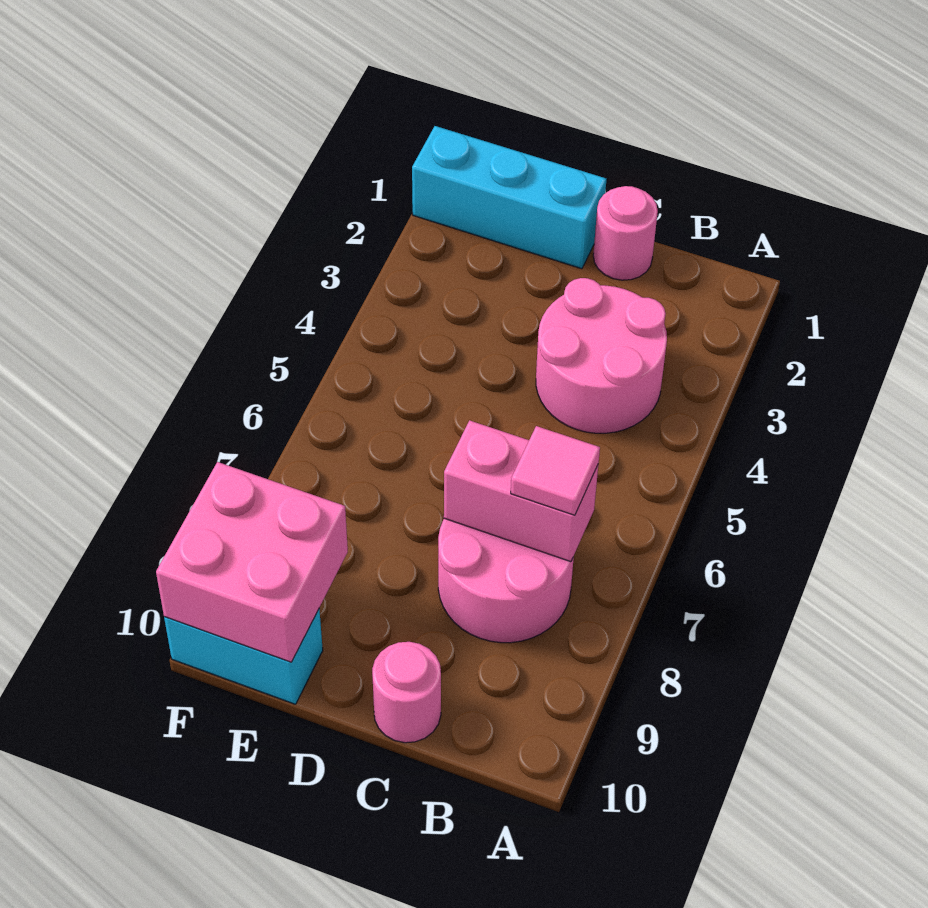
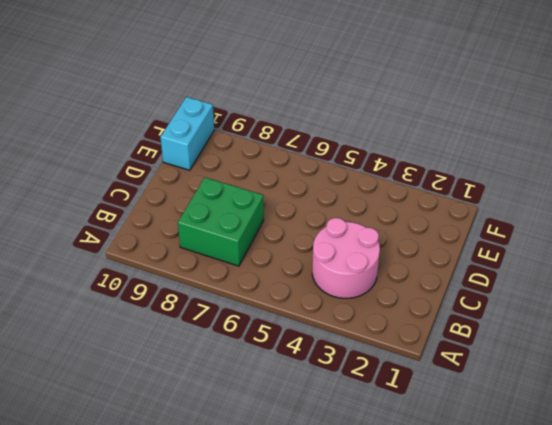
green 2x2 brick [178,177,264,266] -> pink 2x2 round brick [438,518,574,643]
none -> pink 1x1 round brick [593,186,658,280]
none -> pink 1x1 round brick [372,642,441,743]

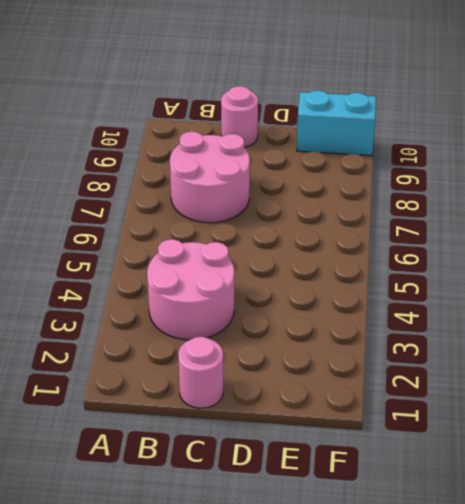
none -> cyan 1x3 brick [412,126,606,269]
none -> pink 1x2 brick [444,420,598,562]

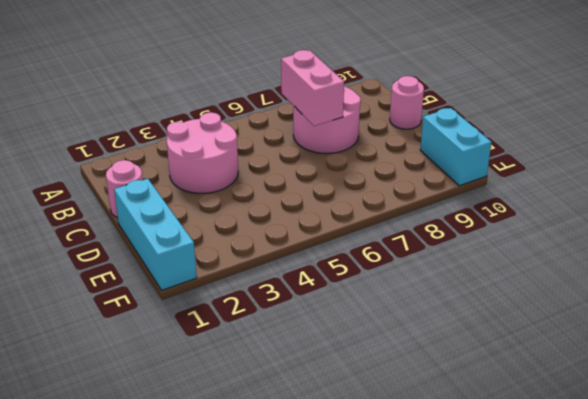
none -> pink 2x2 brick [156,462,348,662]
none -> pink 1x1 tile [511,426,600,515]

